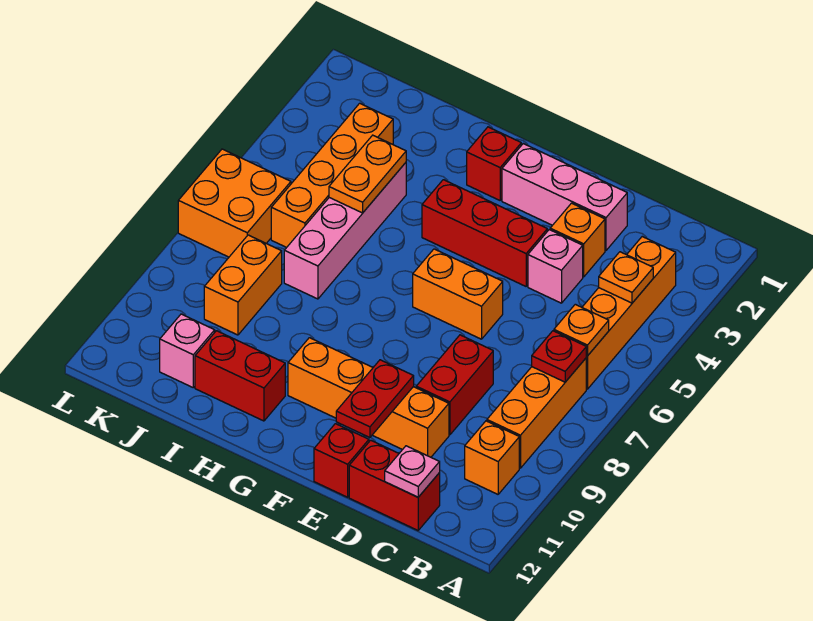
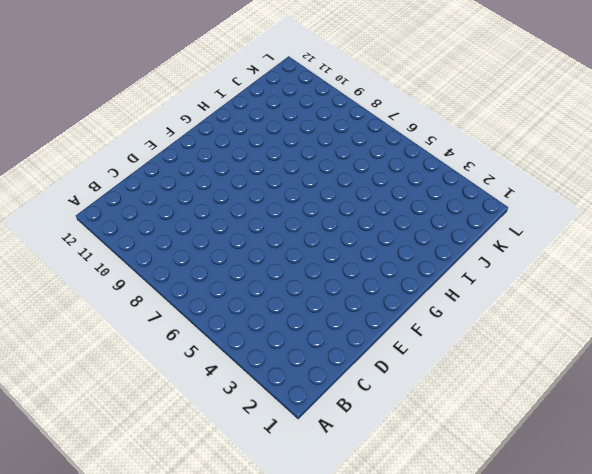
none -> orange 1x4 brick [582,237,676,389]
none -> orange 1x3 brick [487,358,586,468]
none -> orange 1x1 brick [465,421,519,494]

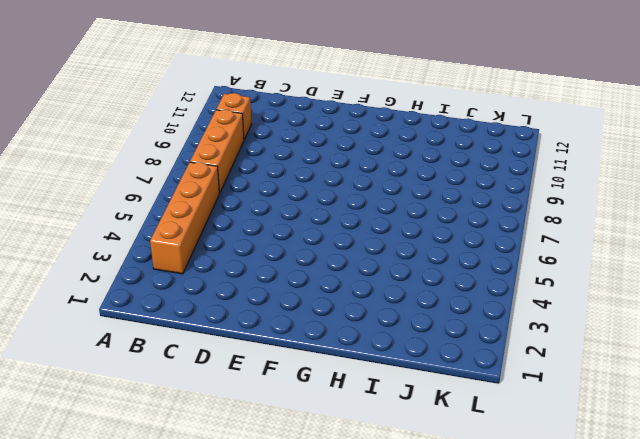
none -> red 1x2 brick [349,440,440,530]
none -> pink 1x3 brick [502,144,627,250]
none -> orange 1x1 brick [550,203,605,277]

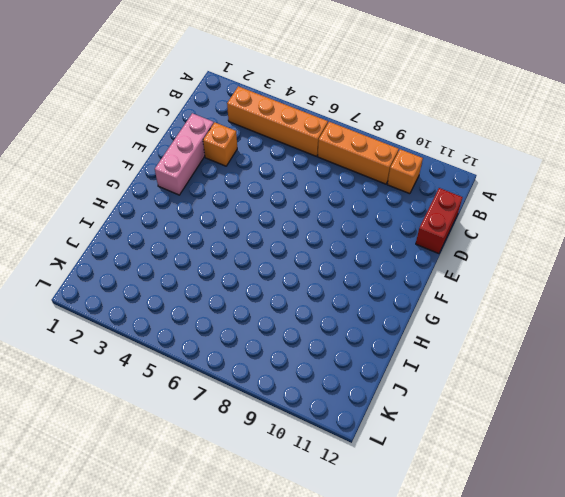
none -> pink 1x1 brick [528,230,583,303]
none -> red 1x2 brick [416,335,493,435]
none -> orange 1x4 brick [288,338,449,457]

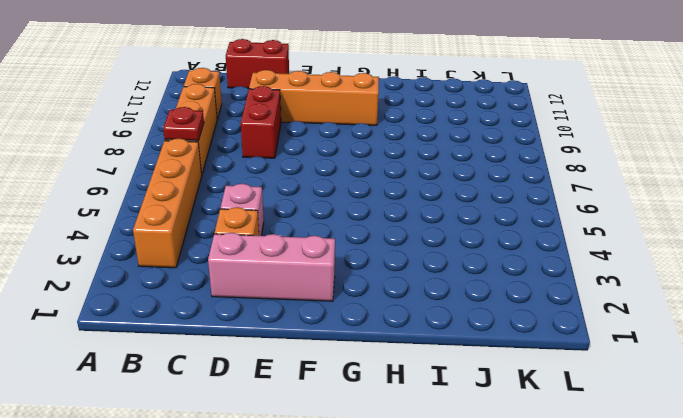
none -> red 1x3 brick [422,180,547,286]
none -> orange 1x2 brick [413,249,503,339]
none -> red 1x1 brick [314,424,369,497]

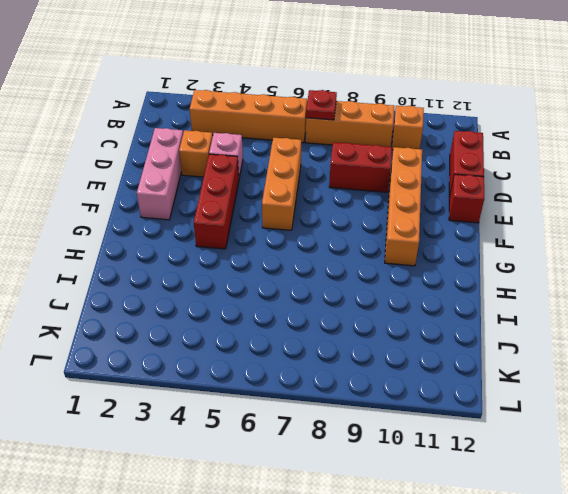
orange 1x3 brick [262,137,301,230] -> orange 1x2 brick [413,249,503,339]
none -> red 1x1 brick [467,127,521,200]
none -> red 1x2 brick [195,331,285,421]
none -> pink 1x4 brick [284,163,406,299]

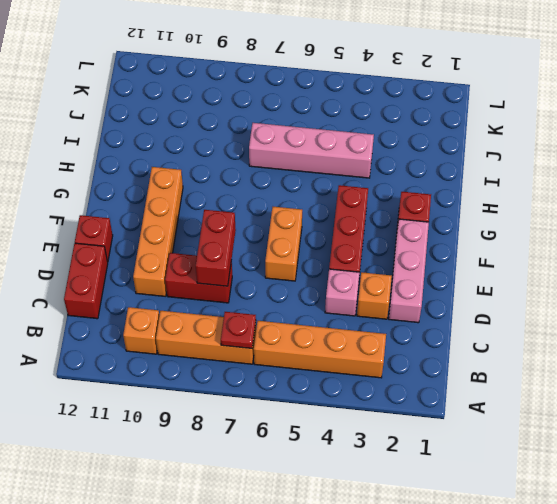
red 1x2 brick [196,210,236,286] -> red 1x2 brick moved to [195,331,285,421]
none -> orange 1x4 brick [271,103,393,247]
none -> orange 1x2 brick [204,235,282,335]
none -> pink 1x1 brick [160,314,215,387]

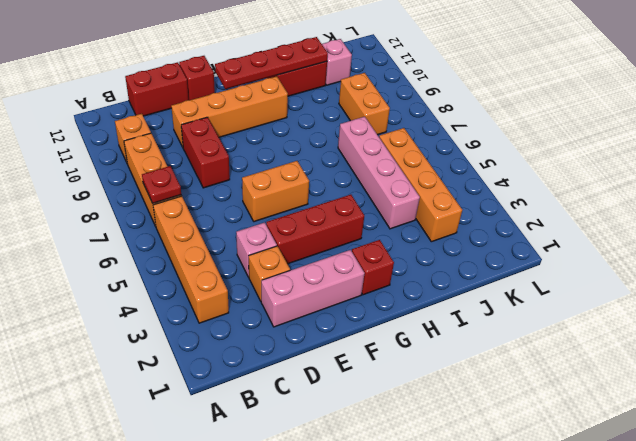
red 1x4 plate [215,37,328,89] -> none
none -> orange 2x2 brick [178,149,291,257]
none -> orange 1x1 plate [599,252,653,303]
none -> orange 1x1 plate [554,304,609,356]

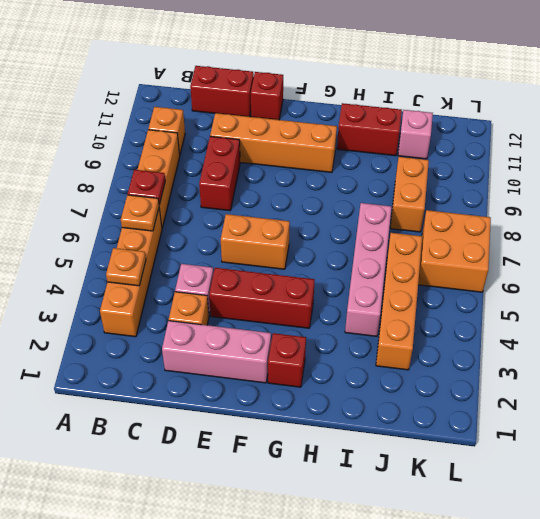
none -> pink 1x1 plate [385,446,440,497]
none -> red 1x2 plate [336,360,414,438]
none -> orange 1x2 plate [329,135,406,213]

